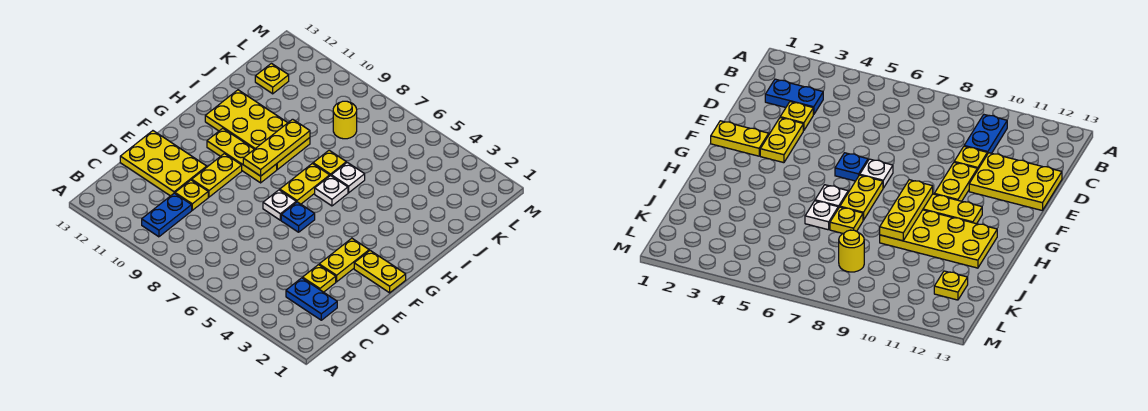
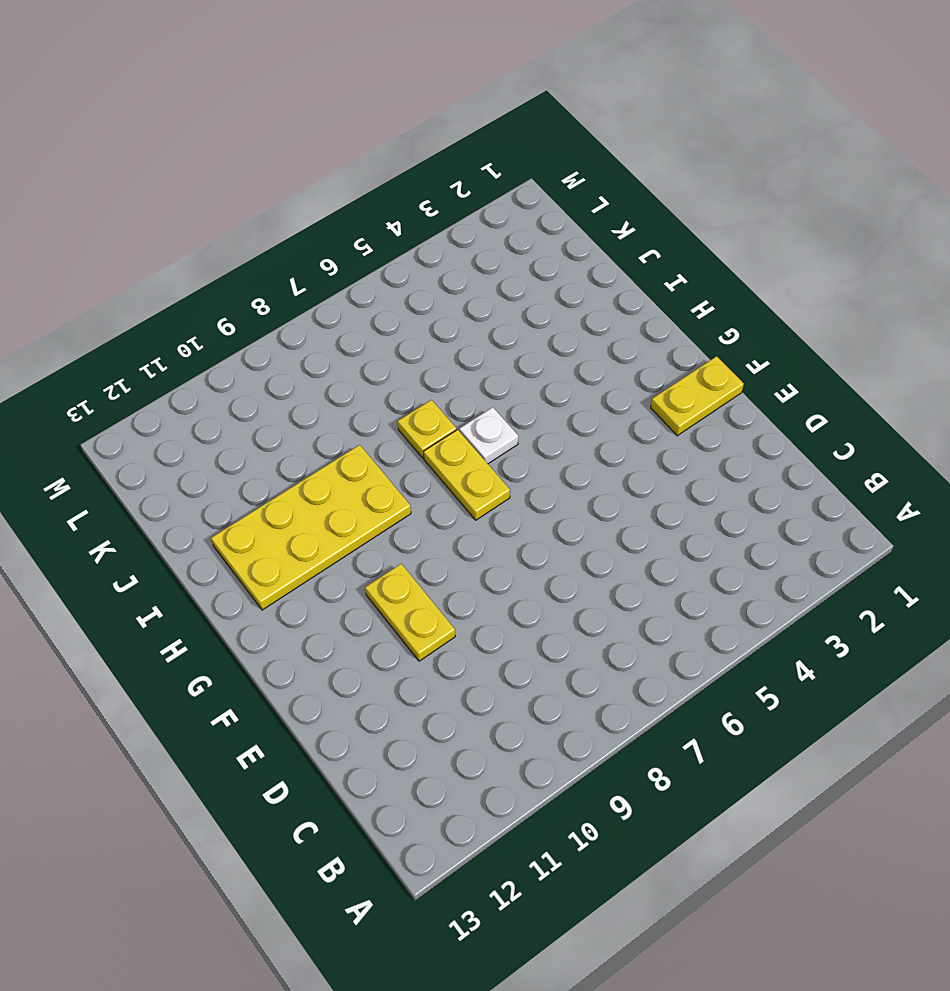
none -> blue 1x2 plate [142,193,192,237]
none -> blue 1x2 plate [286,278,337,320]
none -> yellow 1x1 plate [303,265,336,292]

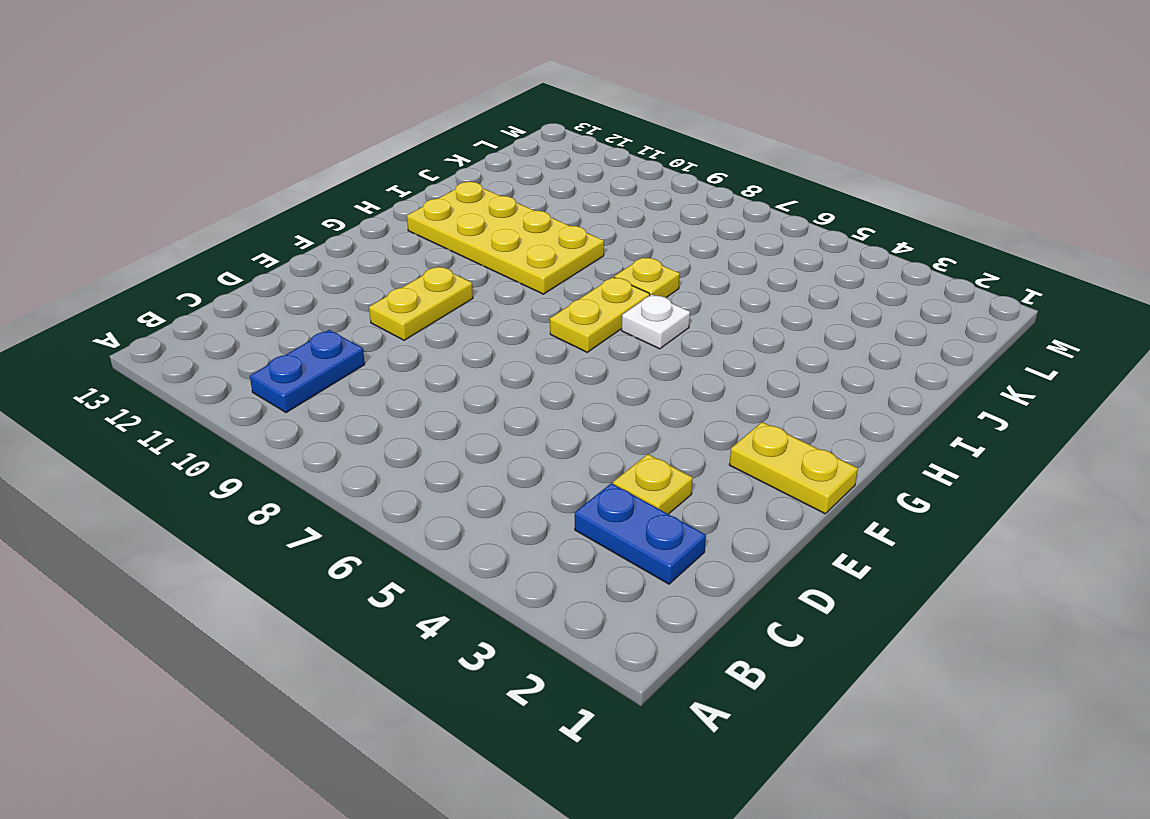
none -> yellow 1x1 plate [175,180,208,210]
none -> yellow 2x3 plate [120,131,207,196]
none -> yellow 1x2 plate [319,238,369,282]

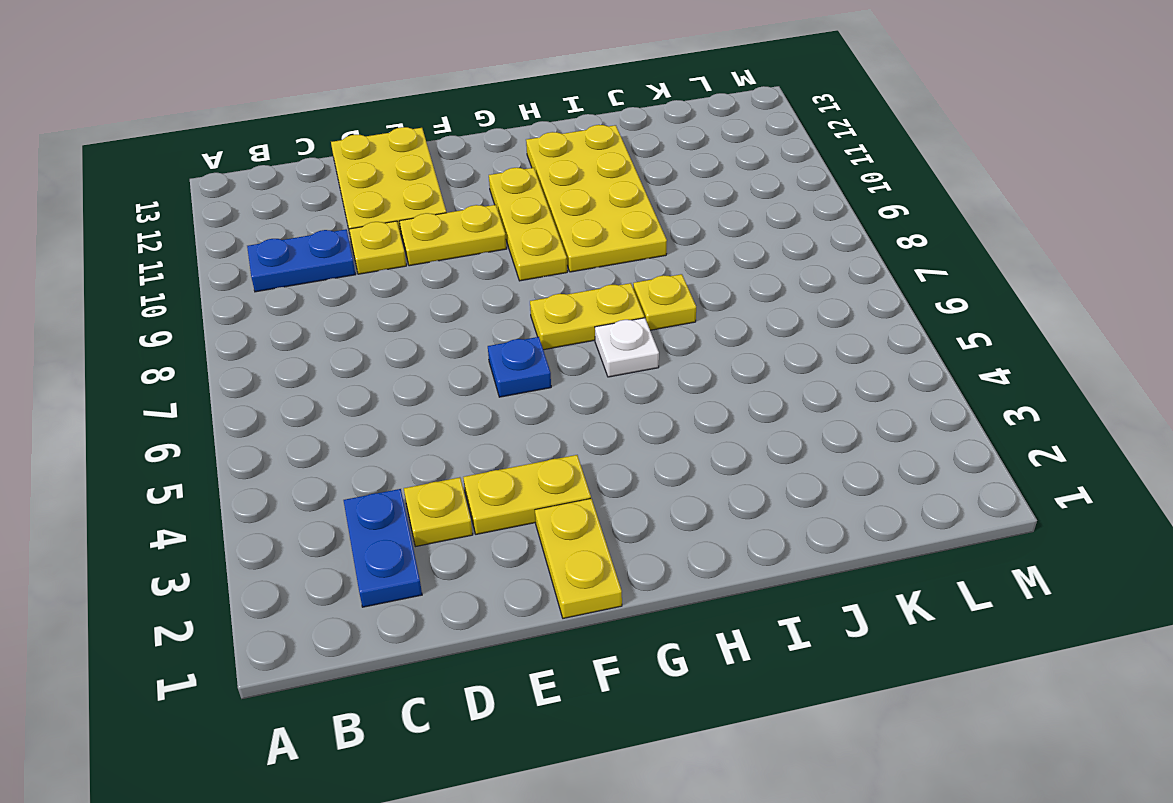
none -> white 1x1 plate [263,190,296,220]
none -> white 1x1 plate [331,162,365,193]
none -> yellow 1x1 round brick [333,101,357,139]

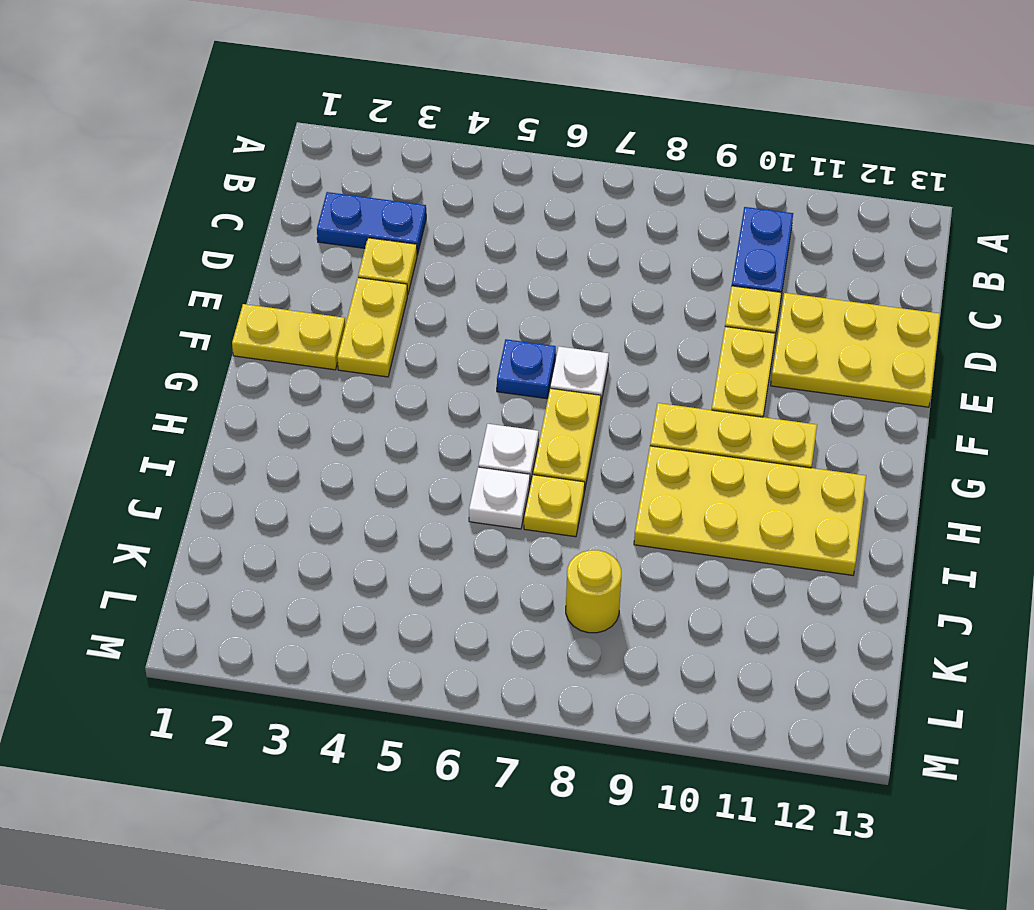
none -> yellow 1x1 plate [255,63,289,94]
none -> yellow 1x3 plate [243,119,310,176]

